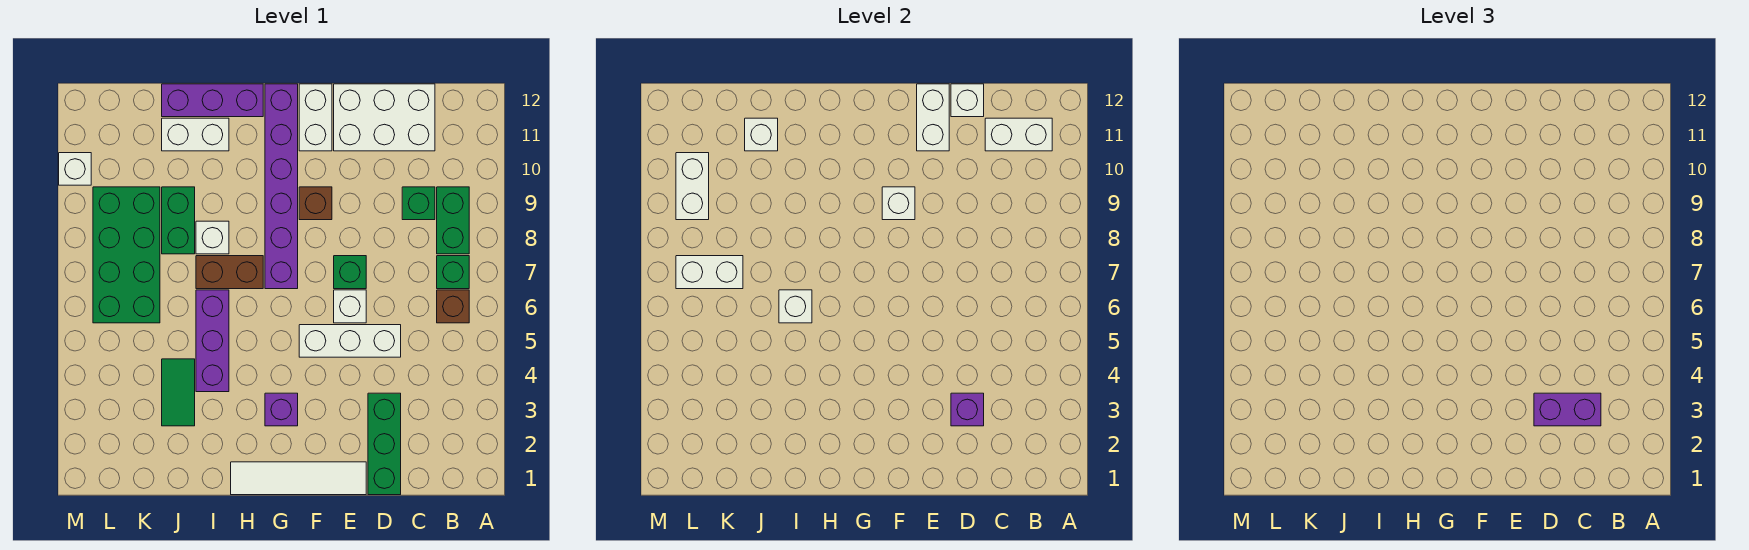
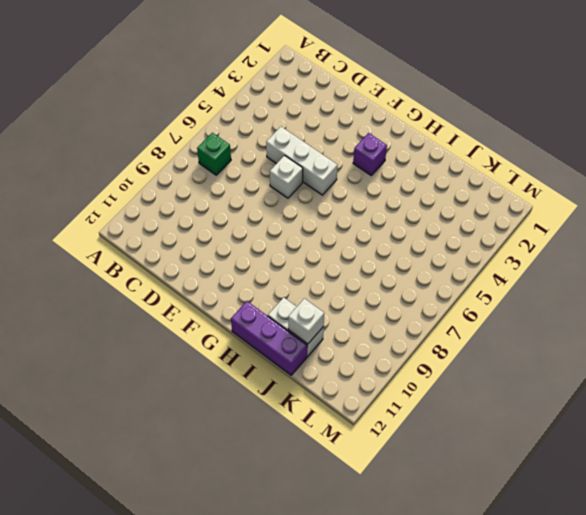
none -> brown 1x1 brick [437,290,469,323]
none -> green 1x2 brick [437,187,469,254]
none -> green 1x1 brick [402,187,435,220]
none -> white 2x3 brick [334,84,435,151]

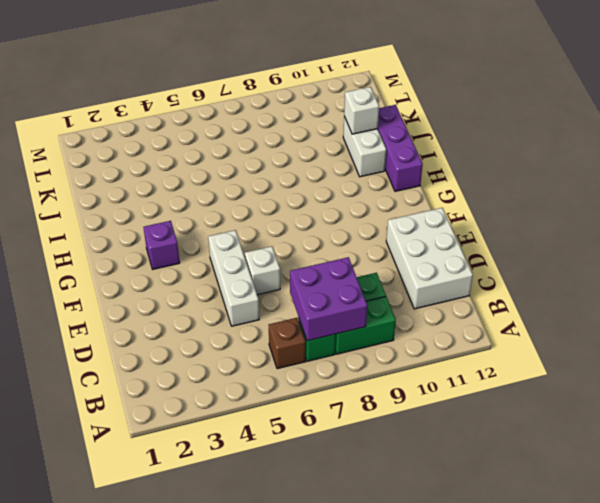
purple 2x2 brick [290,257,367,341] -> none
none -> green 1x3 brick [368,393,401,495]
none -> white 1x4 tile [231,462,366,495]
none -> green 1x1 brick [334,256,366,289]
none -> brown 1x1 brick [299,187,332,220]

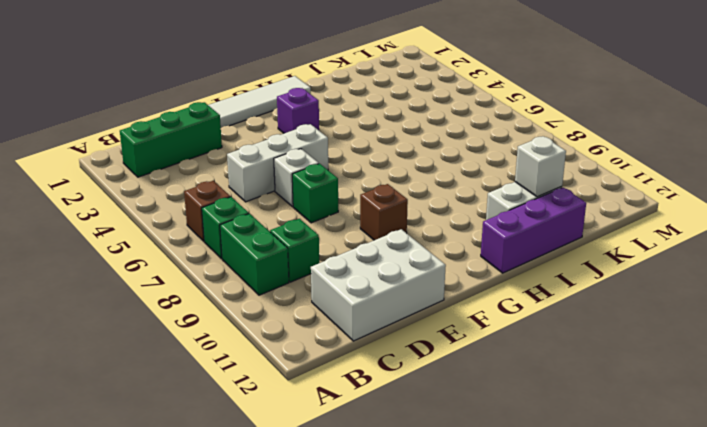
green 1x3 brick [120,102,222,177] -> green 1x3 brick turned to [368,393,401,495]
none -> white 1x2 brick [299,84,332,151]
none -> purple 1x6 brick [265,84,298,289]
none -> brown 1x2 brick [196,256,263,289]
none -> purple 1x3 brick [196,290,229,392]

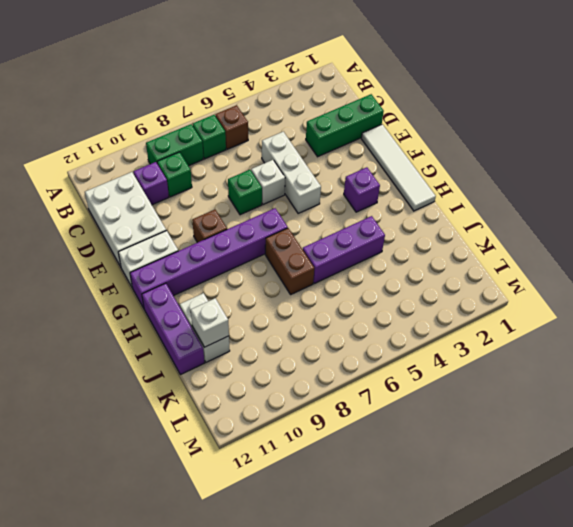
purple 1x1 brick [133,162,169,205] -> purple 1x1 brick moved to [951,393,984,426]
none -> white 1x1 brick [196,221,229,254]
none -> green 1x2 tile [162,359,195,426]
none -> green 1x2 brick [162,187,195,254]
none -> green 2x4 brick [93,187,160,323]

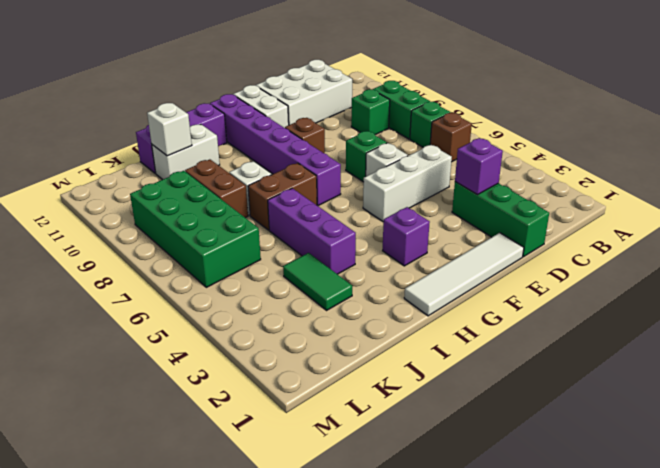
brown 1x2 brick [185,159,248,218] -> green 1x2 brick [162,187,195,254]
none -> white 1x1 brick [59,153,91,185]
none -> white 1x2 brick [985,118,1052,151]
none -> white 1x1 brick [951,84,984,117]
none -> white 1x2 brick [917,84,949,151]

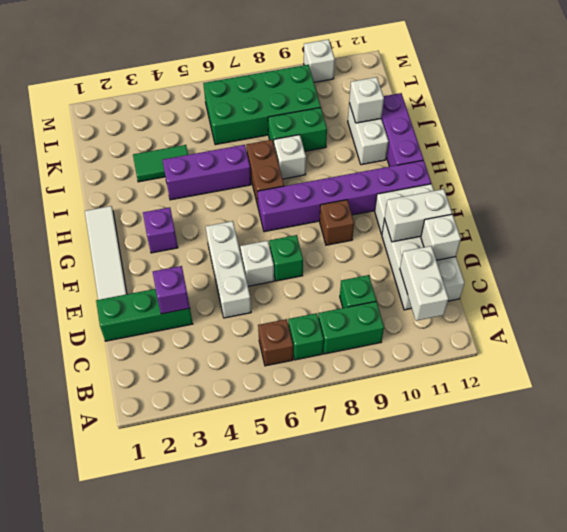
none -> white 1x1 brick [882,187,915,220]
none -> white 1x1 brick [779,290,812,323]
none -> white 1x2 brick [676,256,743,289]
none -> white 1x2 brick [676,153,709,220]

